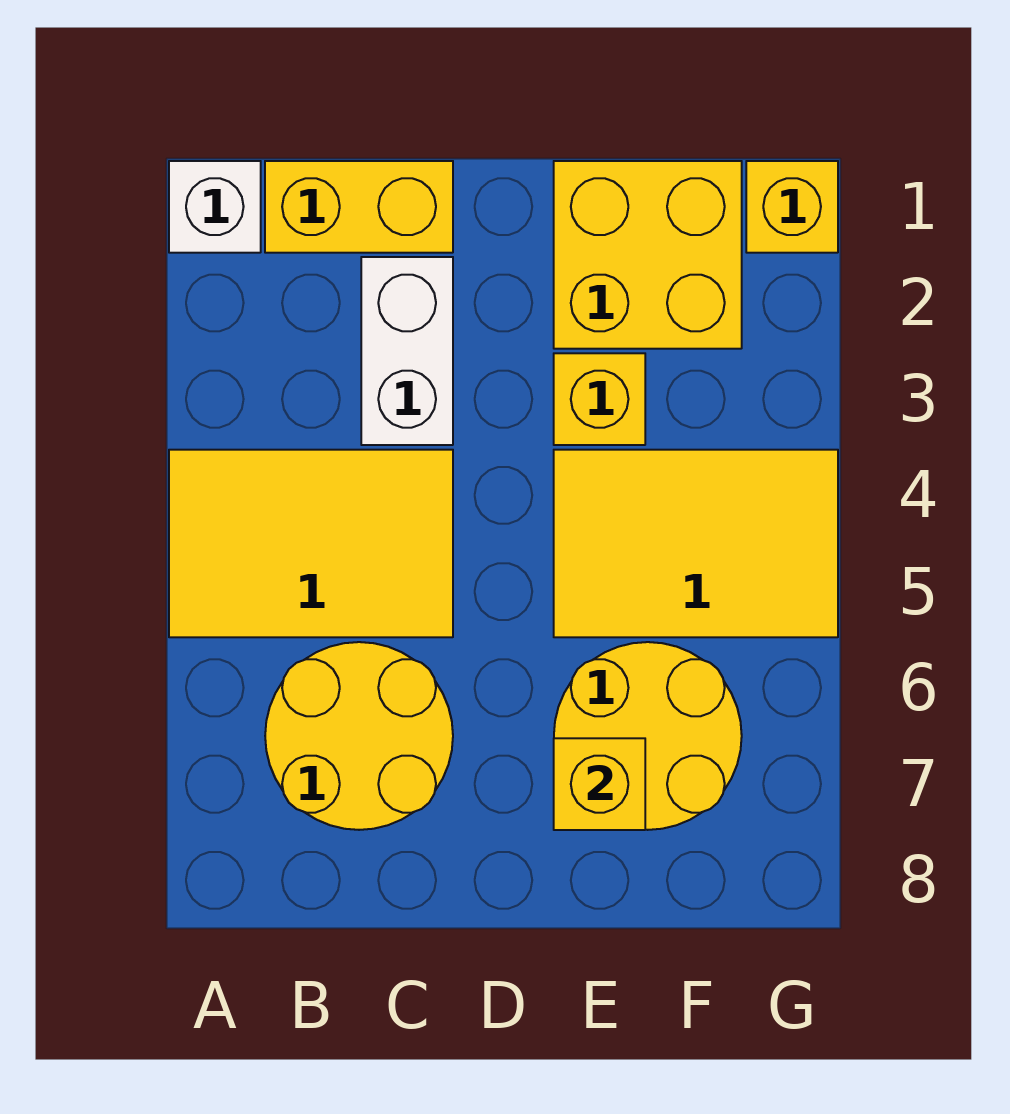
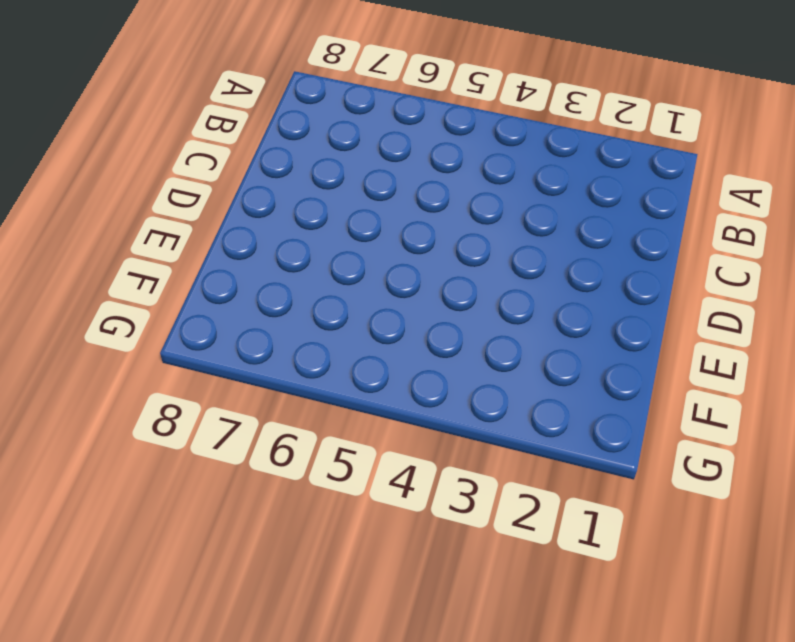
none -> white 1x1 brick [169,161,261,253]
none -> yellow 2x3 tile [169,450,453,637]

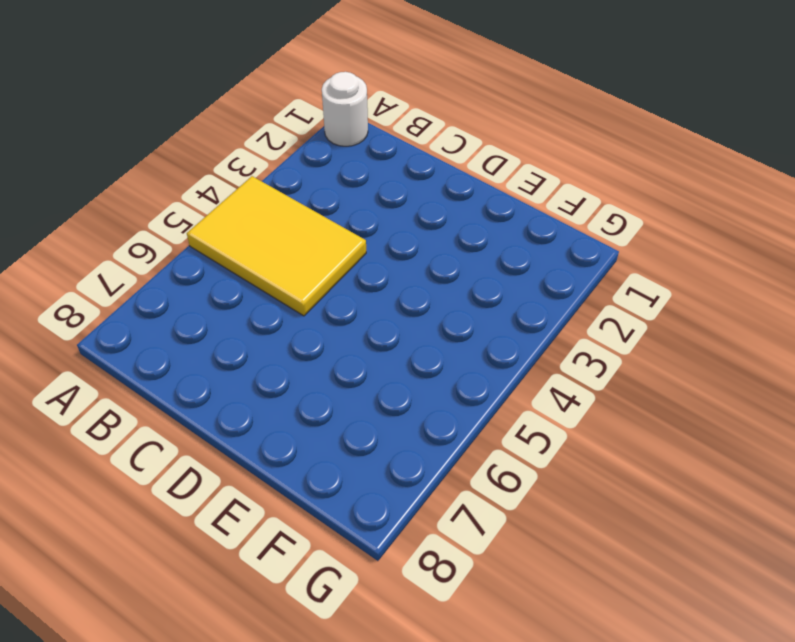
white 1x1 round brick [322,72,368,146] -> white 1x1 brick [169,161,261,253]
none -> yellow 1x2 brick [265,161,453,253]
none -> yellow 2x2 round brick [265,642,453,830]

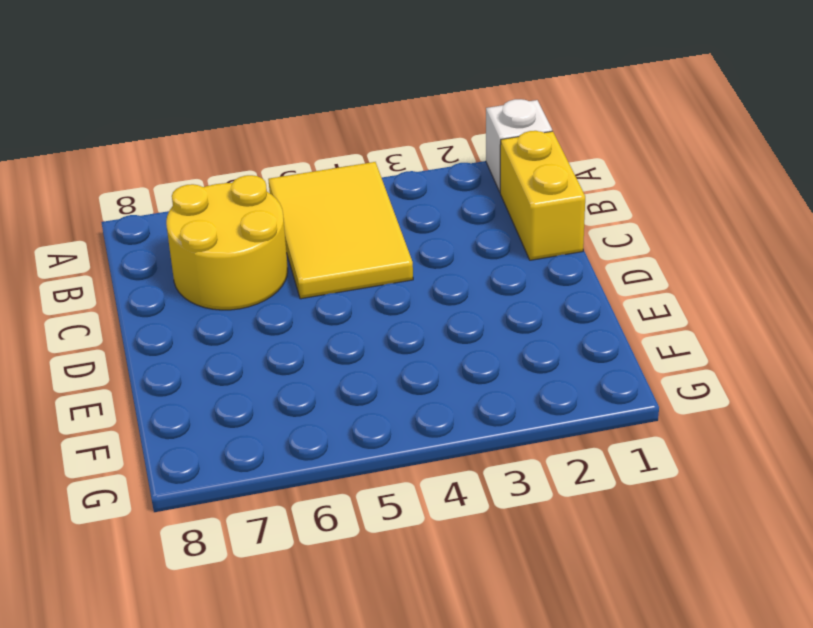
none -> white 1x2 brick [361,257,453,445]
none -> yellow 2x2 brick [554,161,742,349]

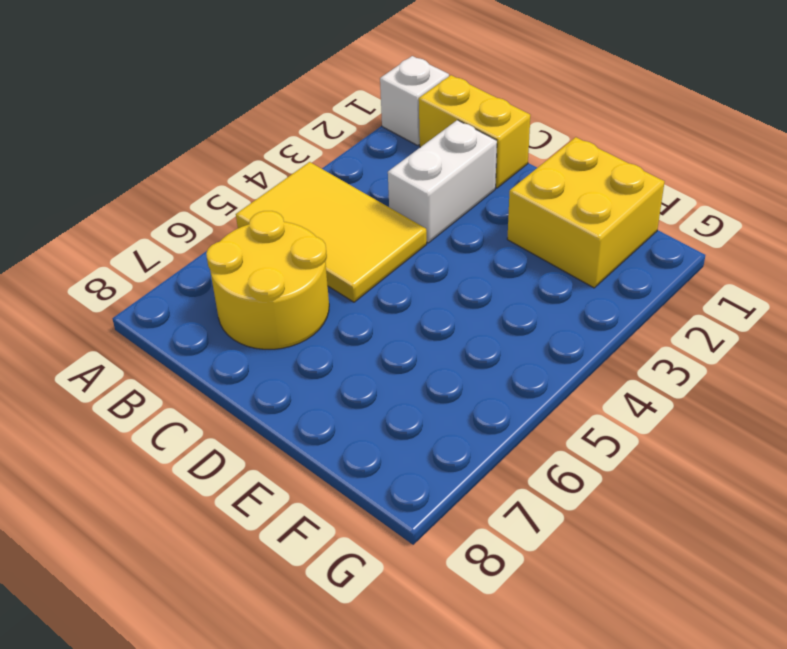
none -> yellow 1x1 brick [554,353,645,445]
none -> yellow 2x3 tile [554,450,838,637]

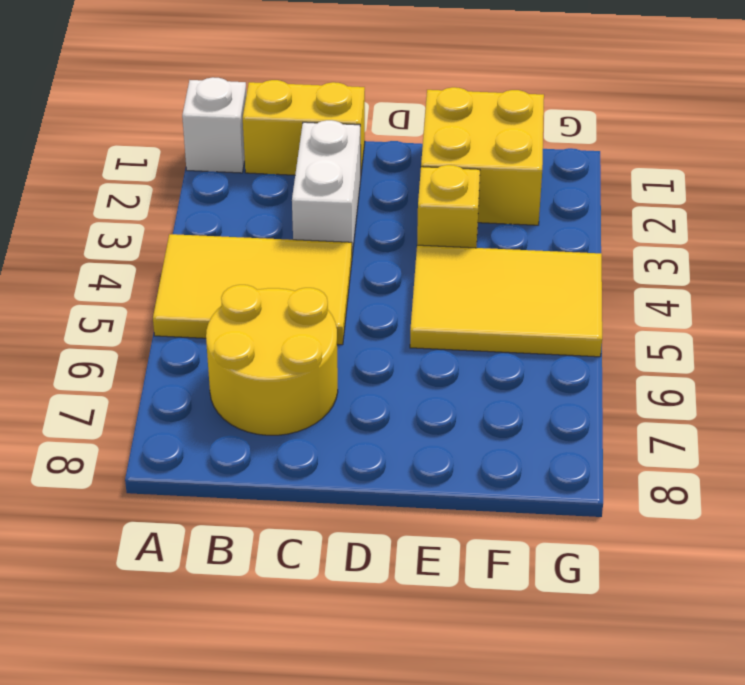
none -> yellow 2x2 round brick [554,642,742,830]
none -> yellow 1x1 brick [746,161,838,253]

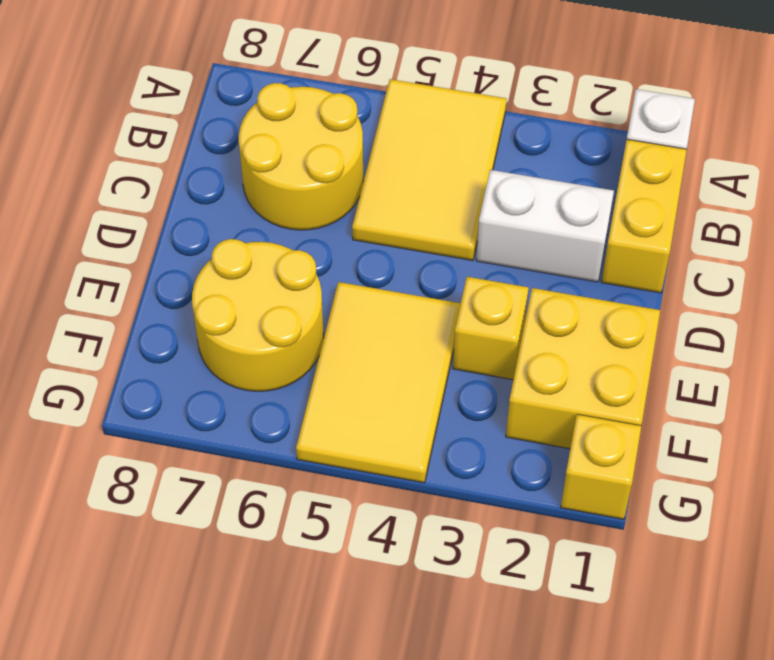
none -> yellow 1x1 brick [554,738,645,830]

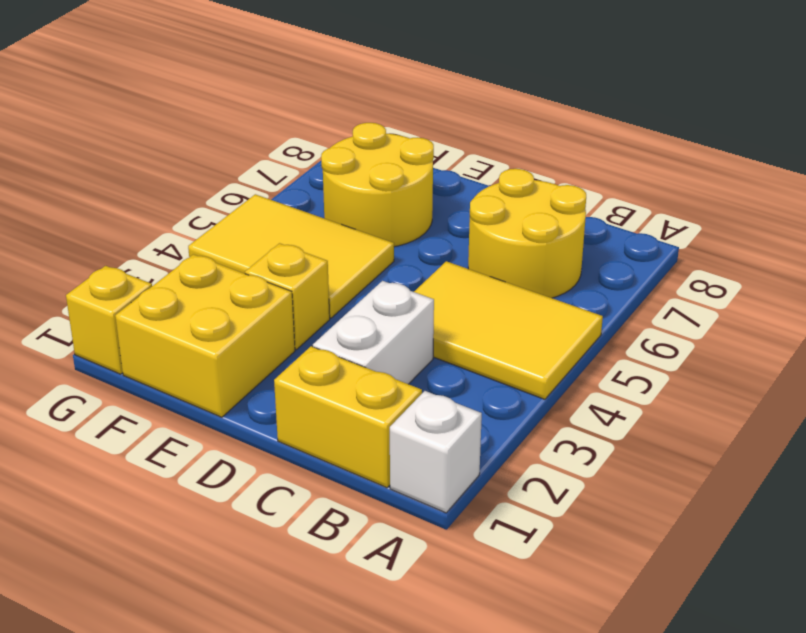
none -> yellow 1x1 brick [554,738,645,830]

